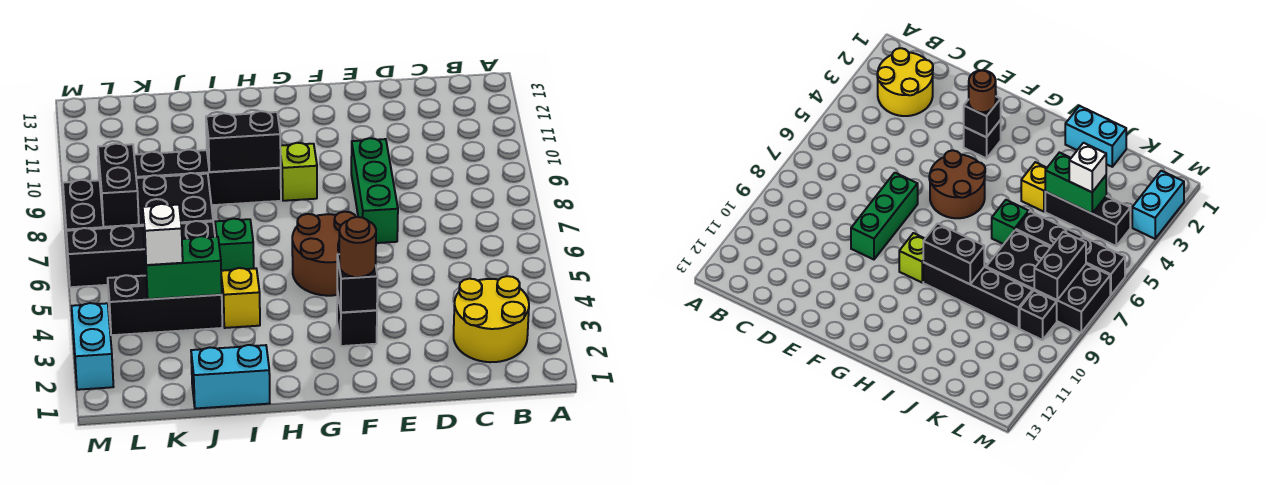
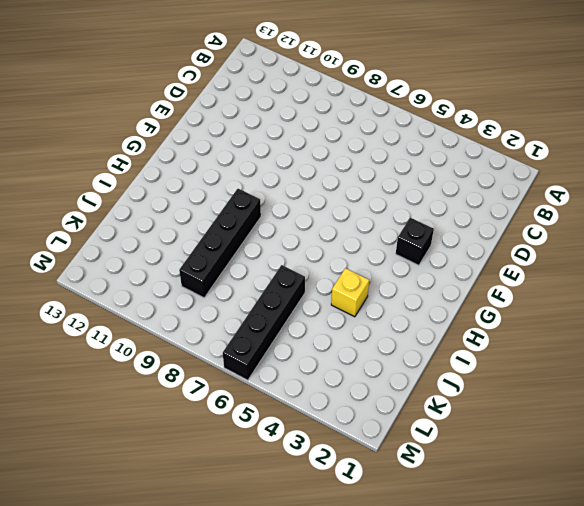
none -> yellow 2x2 round brick [454,276,529,362]
none -> green 1x3 brick [351,138,398,243]
none -> brown 2x2 round brick [292,212,356,296]

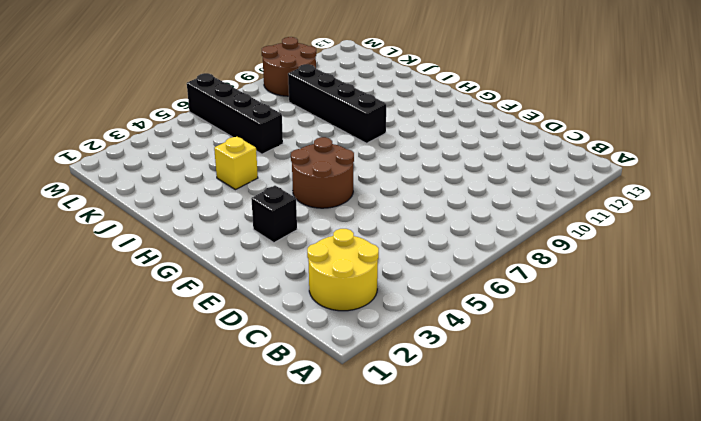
brown 2x2 round brick [262,37,316,96] -> black 1x1 brick [1020,291,1057,340]
none -> green 1x3 brick [351,138,398,243]
none -> lime 1x1 brick [280,143,317,201]
none -> cyan 1x2 brick [191,345,270,409]

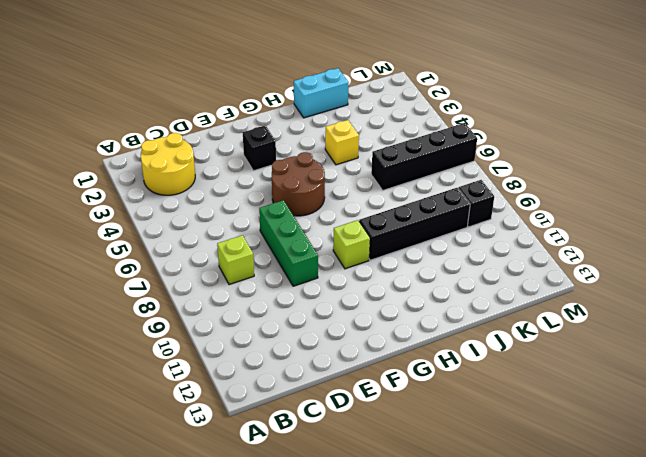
lime 1x1 brick [217,235,254,285] -> none
none -> green 1x1 brick [215,219,254,271]
none -> black 1x3 brick [108,275,222,335]
none -> black 2x4 brick [63,173,213,253]

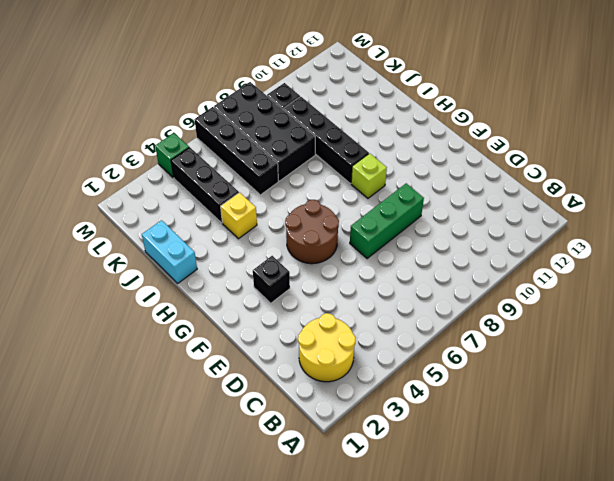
green 1x1 brick [155,133,189,178] -> green 1x1 brick moved to [215,219,254,271]
none -> cyan 1x2 brick [72,303,113,390]
none -> black 1x1 brick [337,254,378,313]
none -> black 1x2 brick [206,111,281,172]

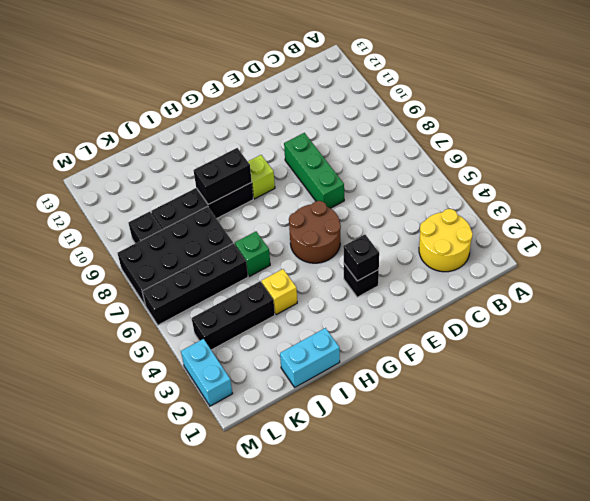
none -> green 1x2 brick [144,236,222,299]
none -> black 1x2 brick [98,144,139,227]
none -> brown 1x1 round brick [339,217,376,277]

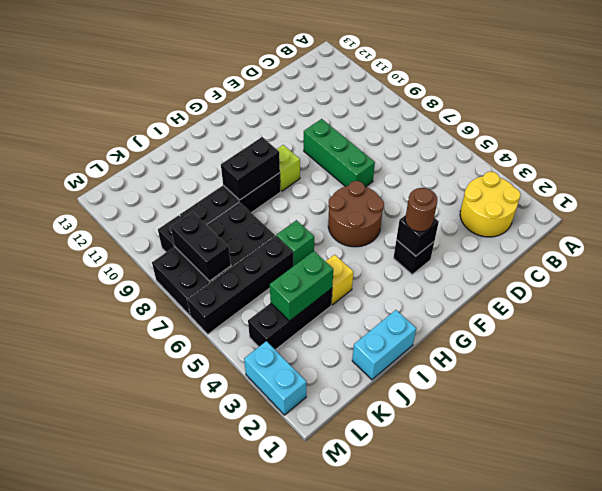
none -> white 1x1 brick [143,204,183,265]

